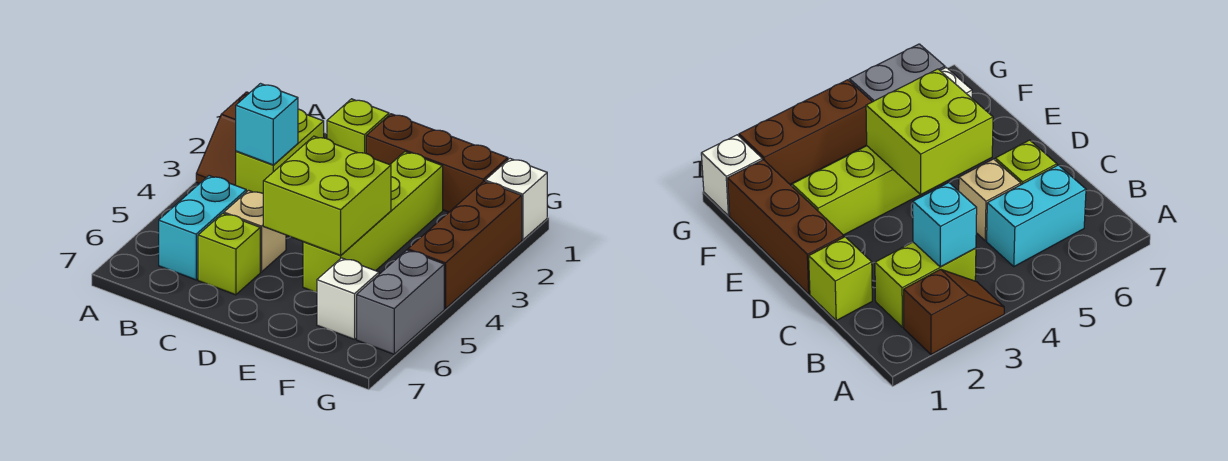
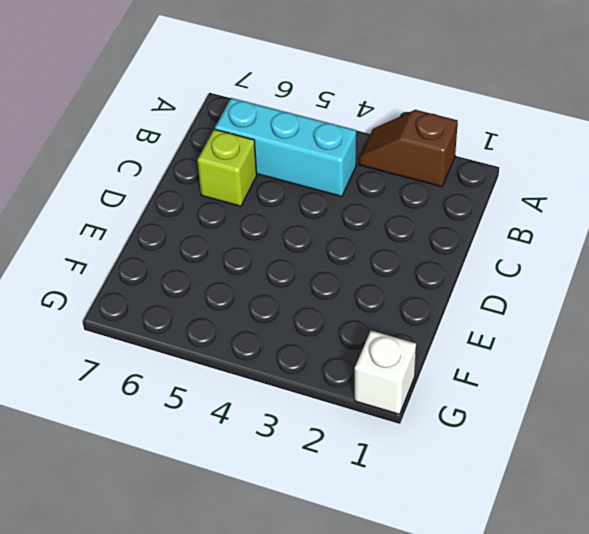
cyan 1x3 brick [215,98,356,197] -> cyan 1x2 brick [159,176,246,280]
none -> lime 1x2 brick [236,109,324,193]
none -> lime 1x1 brick [327,99,389,153]
none -> tan 1x1 brick [224,190,286,272]

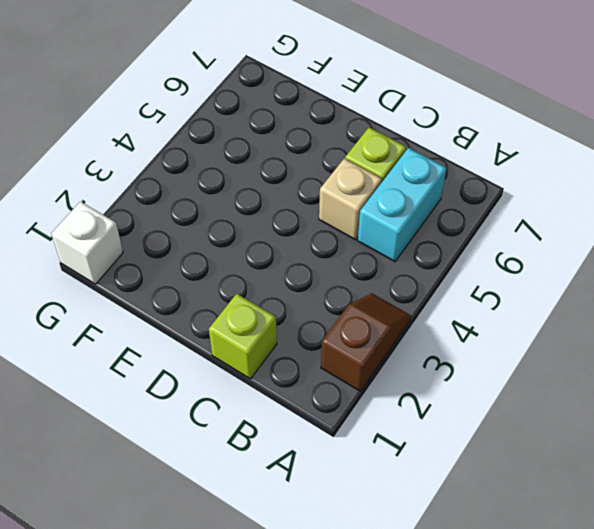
none -> lime 1x2 brick [236,109,324,193]
none -> brown 1x3 brick [366,114,508,212]
none -> lime 1x4 brick [303,152,443,292]

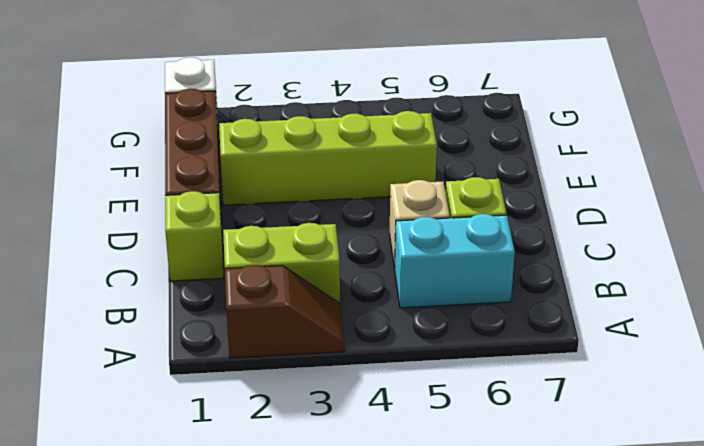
none -> white 1x1 brick [317,258,379,339]
none -> brown 1x3 brick [408,181,522,309]
none -> grey 1x2 brick [357,250,444,354]

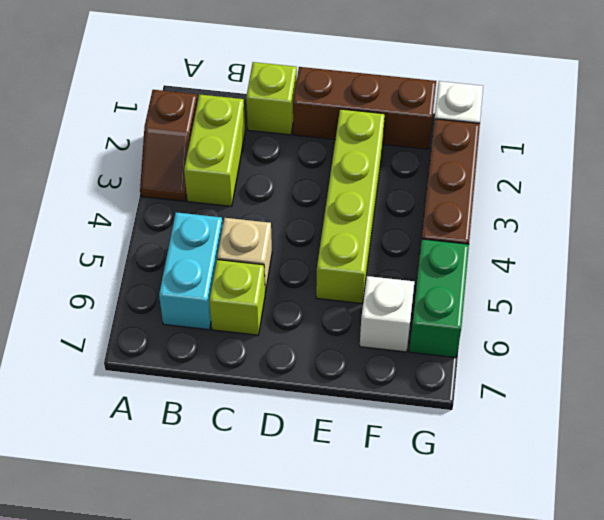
green 1x2 brick [409,239,469,358] -> grey 1x2 brick [357,250,444,354]
none -> cyan 1x1 brick [236,84,298,165]
none -> lime 2x2 brick [263,136,391,255]

